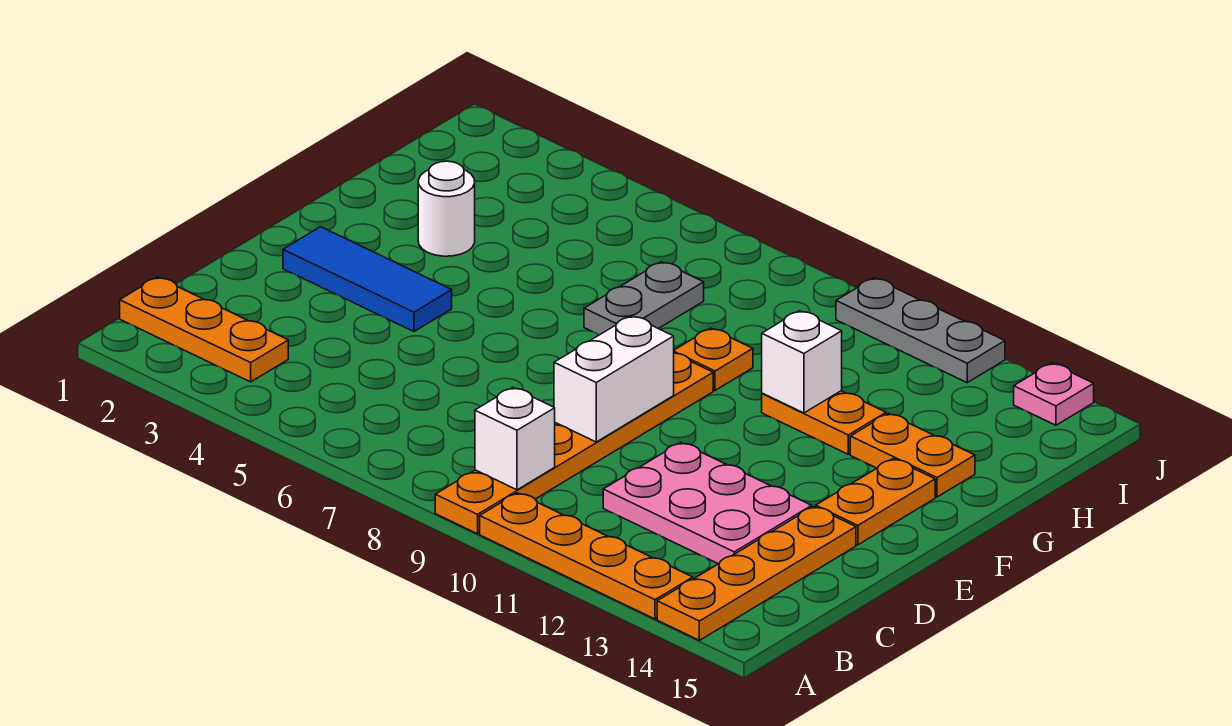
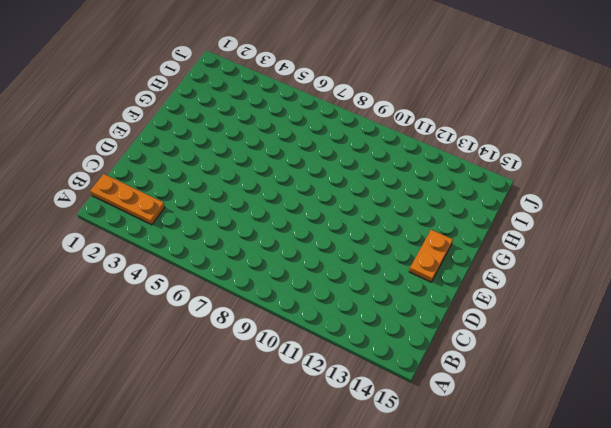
none -> orange 1x6 plate [435,353,713,534]
none -> orange 1x4 plate [480,493,693,619]
none -> orange 1x4 plate [657,507,856,640]

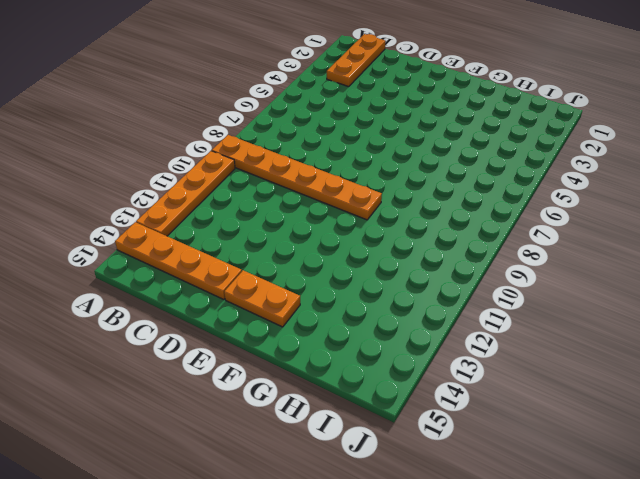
none -> pink 2x3 plate [603,443,812,564]
none -> blue 1x3 tile [283,227,452,332]
none -> white 1x1 round brick [418,161,475,256]

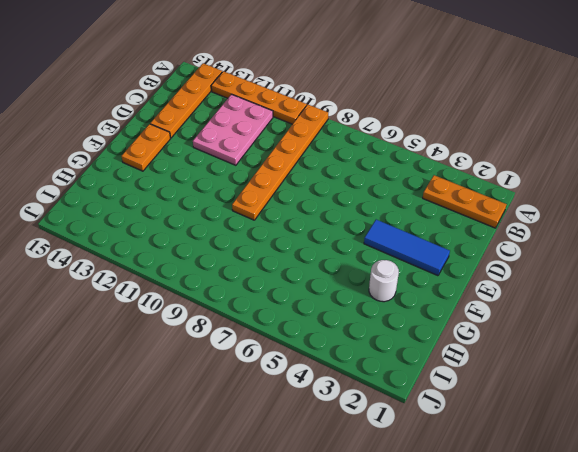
pink 2x3 plate [193,94,273,165] -> pink 2x3 plate turned to [603,443,812,564]
none -> grey 1x2 plate [584,262,704,335]
none -> orange 1x1 plate [674,328,753,390]
none -> orange 1x2 plate [762,391,886,454]

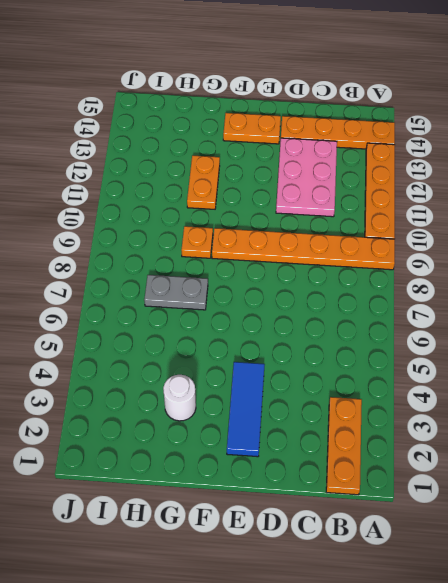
none -> orange 1x2 plate [850,414,975,497]
none -> grey 1x3 plate [836,278,1005,383]
none -> pink 1x1 plate [1014,363,1094,425]

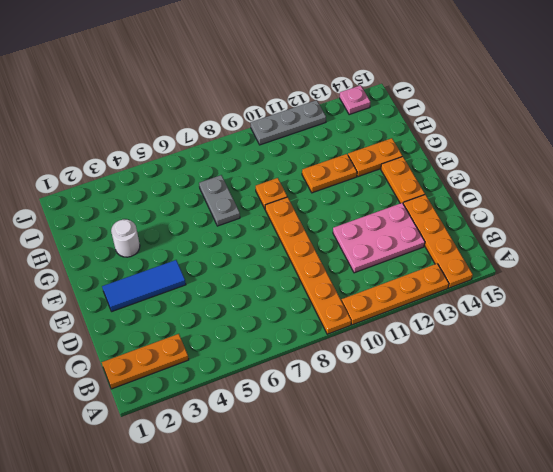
none -> white 1x1 brick [475,388,555,490]
none -> white 1x2 brick [554,316,674,442]
none -> white 1x1 brick [762,311,842,413]

